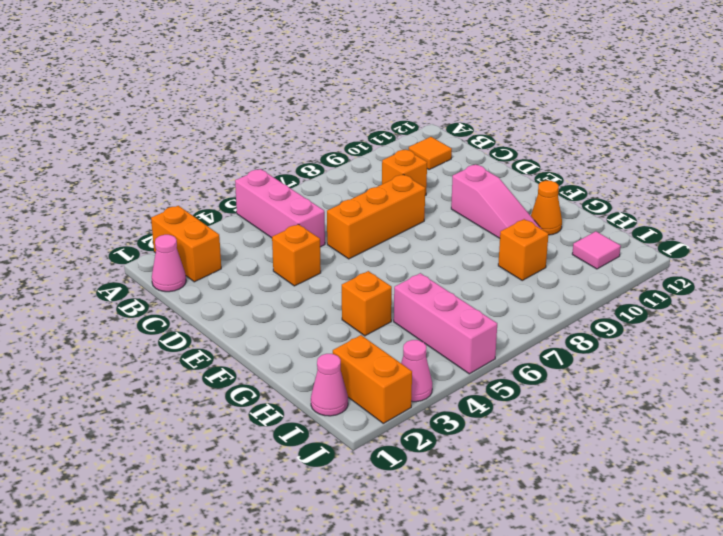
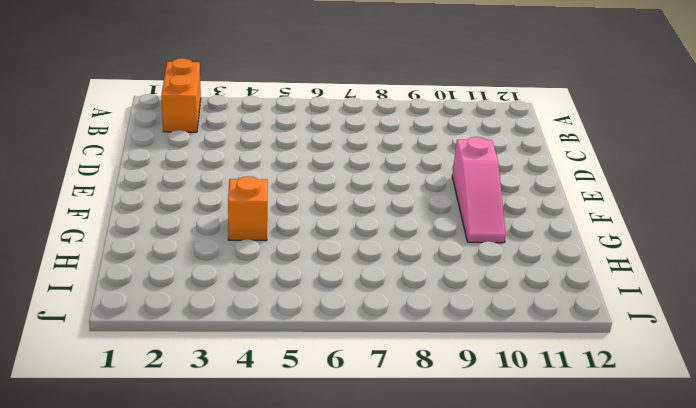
none -> pink 1x3 brick [235,169,325,247]
none -> pink 1x1 cone [152,235,186,292]
none -> orange 1x1 tile [409,137,452,170]

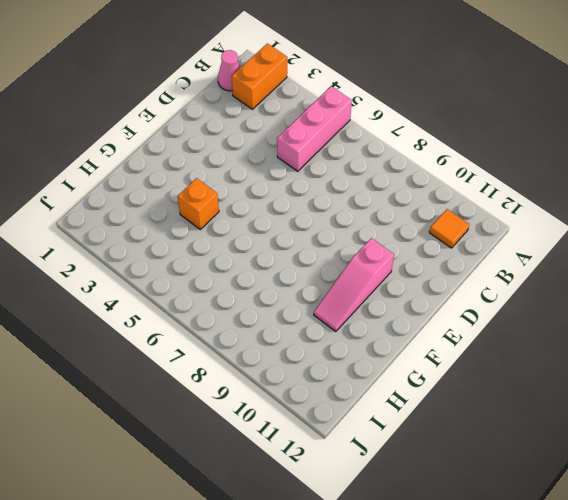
none -> orange 1x1 brick [382,149,427,196]
none -> orange 1x1 brick [272,224,321,286]
none -> orange 1x3 brick [327,174,425,259]

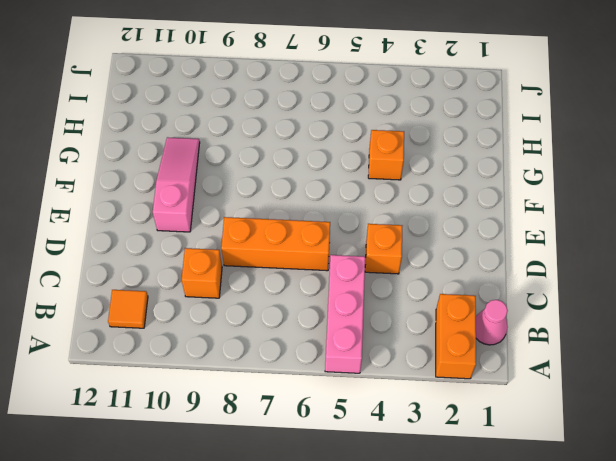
none -> orange 1x1 cone [531,181,562,235]
none -> pink 1x3 brick [394,273,497,374]
none -> orange 1x1 brick [498,219,548,280]

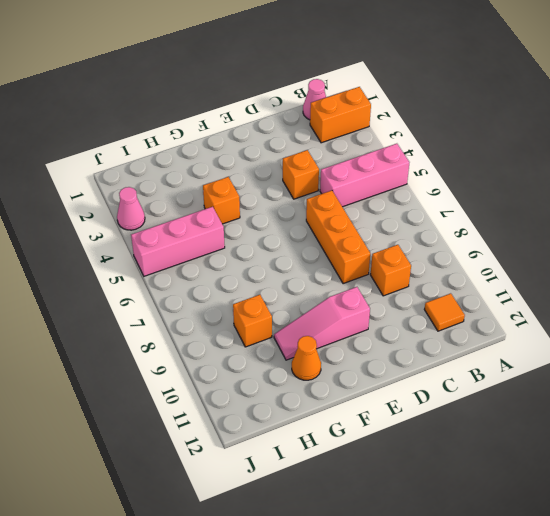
none -> pink 1x1 cone [311,354,348,416]
none -> orange 1x2 brick [333,335,412,423]
none -> pink 1x1 tile [572,231,621,269]

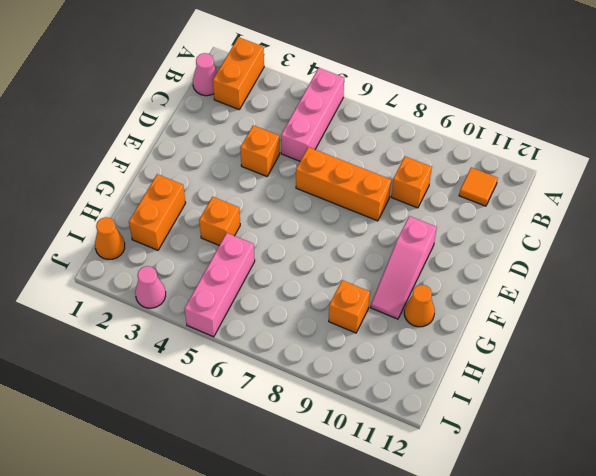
orange 1x2 brick [129,174,185,250] -> orange 1x2 brick moved to [333,335,412,423]
orange 1x1 cone [95,217,125,259] -> pink 1x1 cone [311,354,348,416]
none -> pink 1x1 tile [572,231,621,269]

